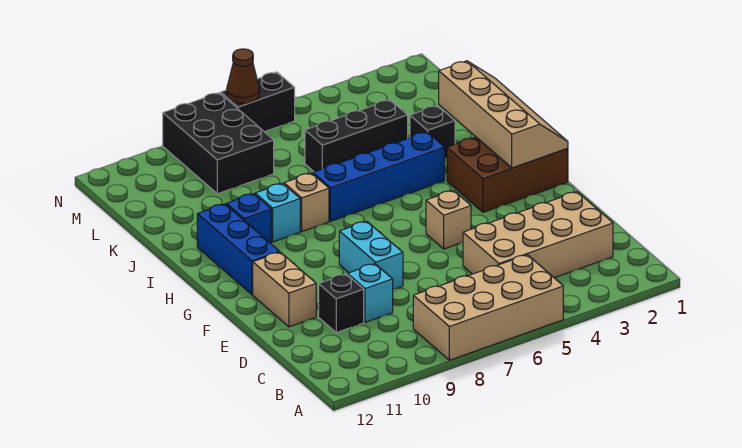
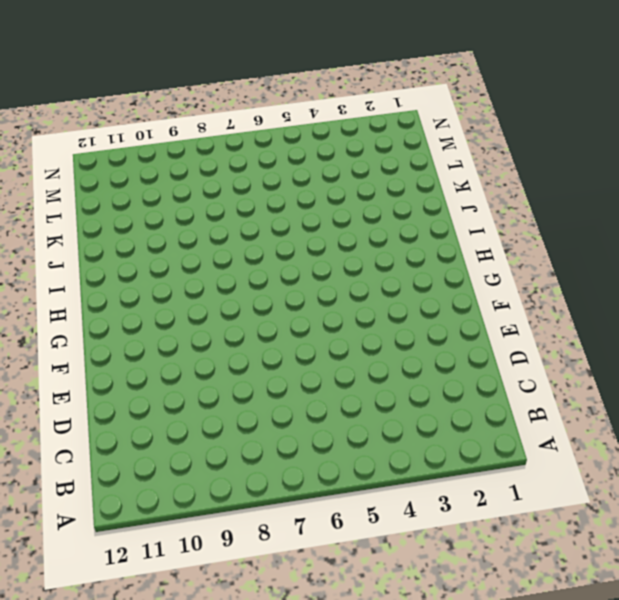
none -> tan 2x4 brick [413,255,563,360]
none -> tan 2x4 brick [463,192,613,278]
none -> cyan 1x1 brick [348,264,393,322]

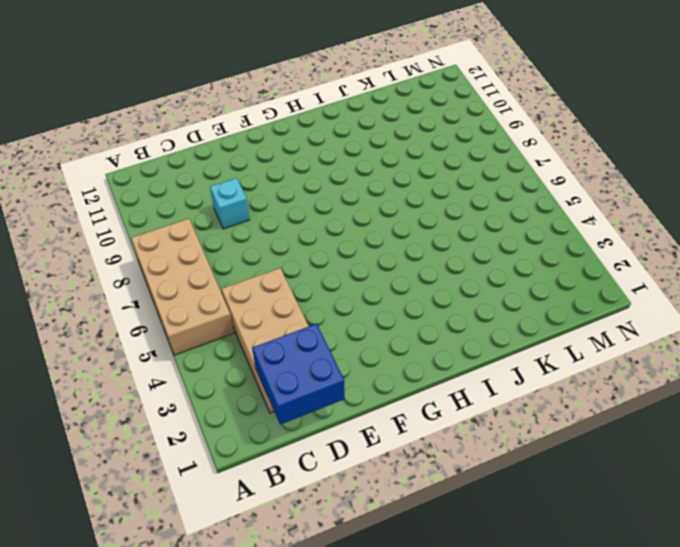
blue 2x2 brick [252,324,344,425] -> none
none -> black 1x1 brick [319,274,364,333]
none -> cyan 1x2 brick [339,221,403,289]
none -> tan 1x2 brick [253,252,316,327]

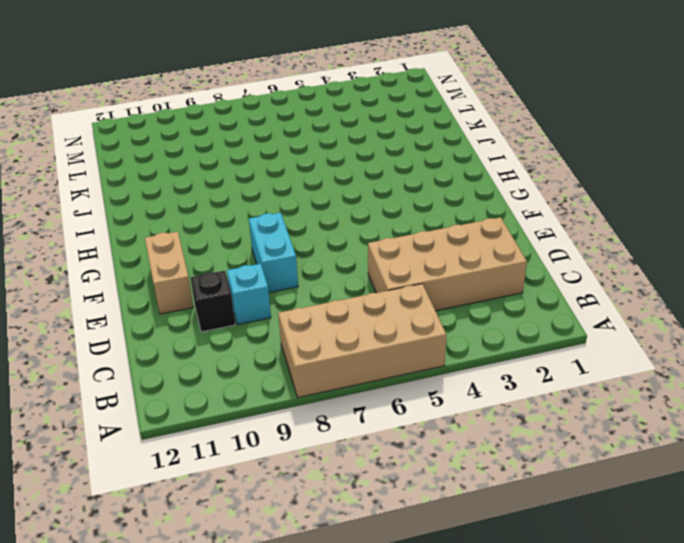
none -> tan 1x1 brick [426,190,471,249]
none -> brown 2x3 brick [447,137,568,212]
none -> blue 1x3 brick [197,204,279,295]

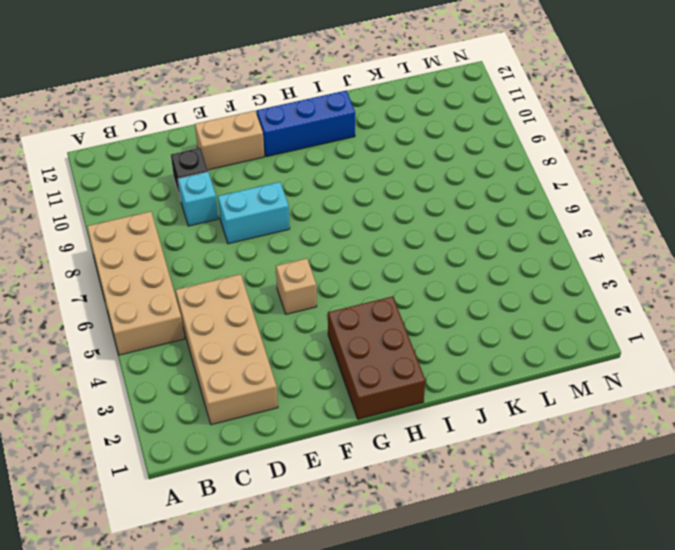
none -> blue 1x4 brick [313,132,445,221]
none -> tan 1x1 brick [284,173,329,232]
none -> cyan 1x1 brick [255,183,300,242]

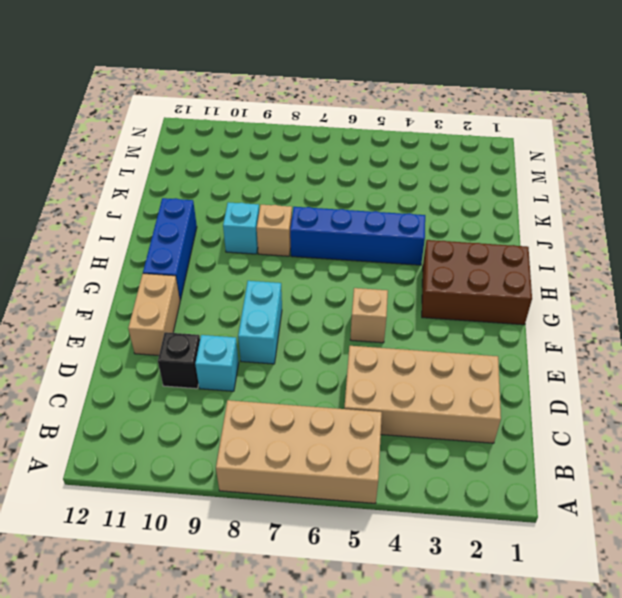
none -> blue 1x1 brick [226,194,271,243]
none -> black 1x1 brick [410,106,455,157]
none -> black 1x3 brick [305,100,408,172]

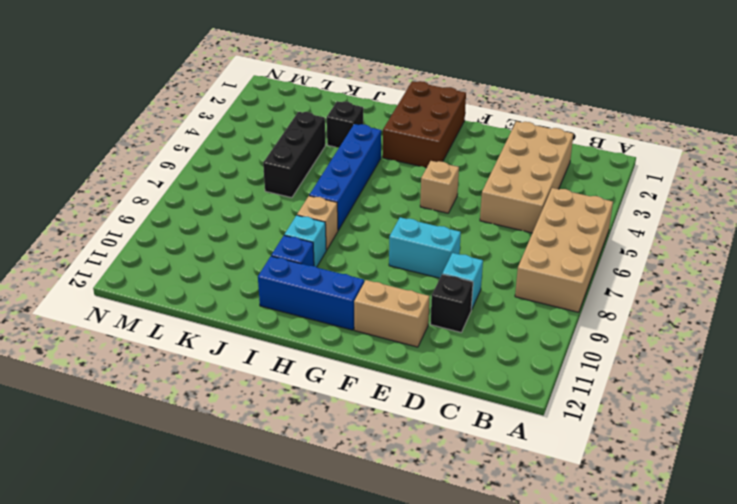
none -> black 2x3 brick [163,93,274,194]
none -> black 1x2 brick [221,72,295,132]
none -> tan 2x4 slope [439,61,568,168]

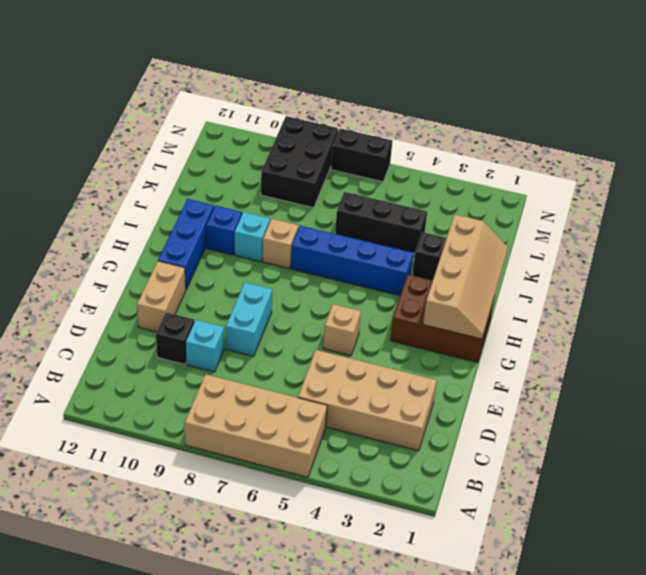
none -> brown 1x1 cone [227,49,259,103]

